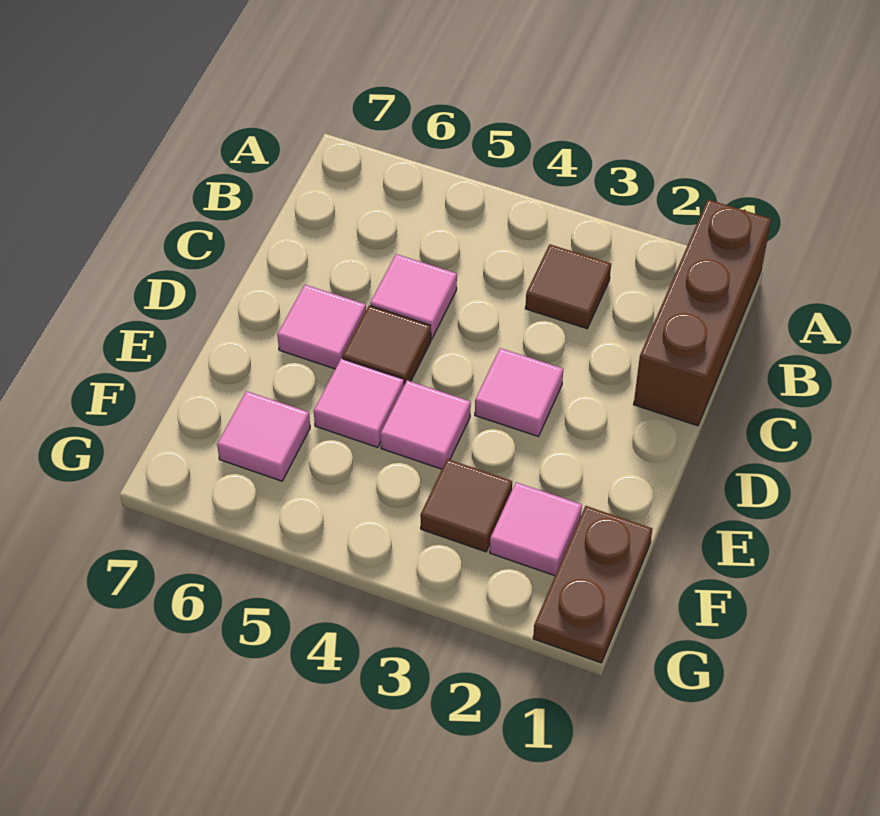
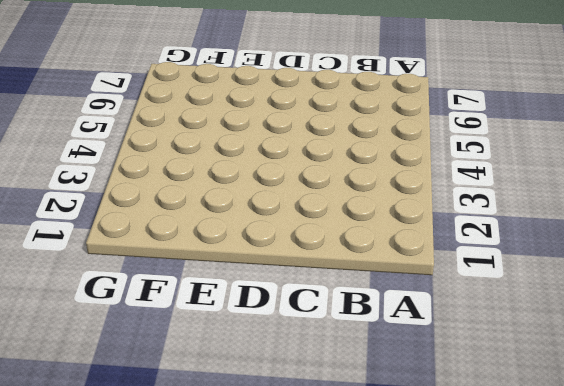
none -> brown 1x3 brick [634,200,771,426]
none -> brown 1x1 tile [525,244,611,329]
none -> pink 1x1 tile [370,254,457,339]

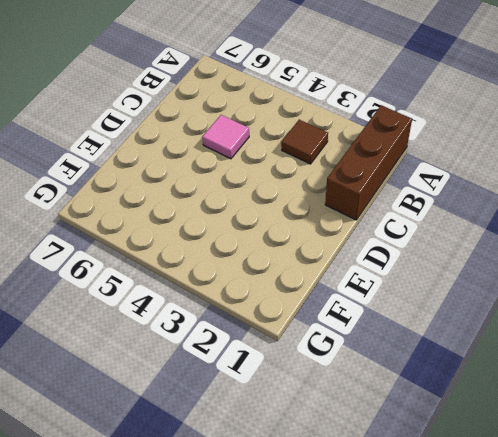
none -> pink 1x1 tile [475,348,563,436]
none -> brown 1x1 tile [342,306,431,385]
none -> pink 1x1 tile [277,285,366,369]

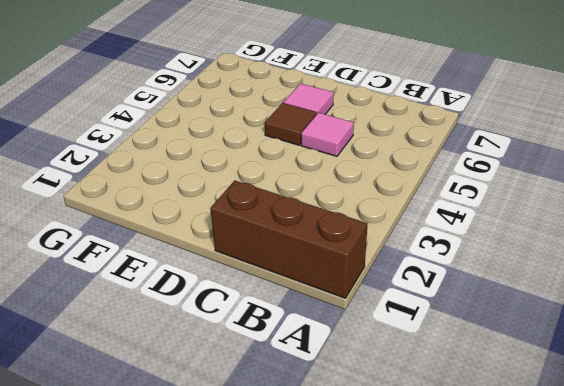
none -> brown 1x1 tile [525,244,611,329]
none -> pink 1x1 tile [475,348,563,436]
none -> pink 1x1 tile [381,380,471,469]

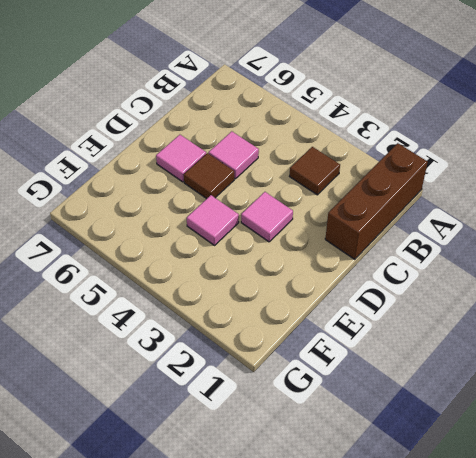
none -> pink 1x1 tile [314,359,404,447]
none -> brown 1x2 plate [533,506,652,663]
none -> pink 1x1 tile [490,482,582,576]

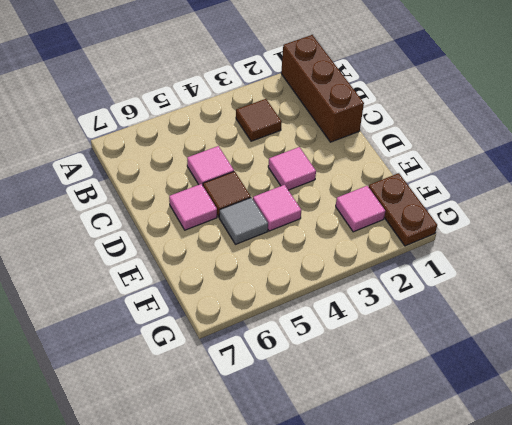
grey 1x1 tile [219,198,268,244] -> pink 1x1 tile [314,359,404,447]
none -> brown 1x1 tile [420,459,512,552]
none -> pink 1x1 tile [217,391,310,481]

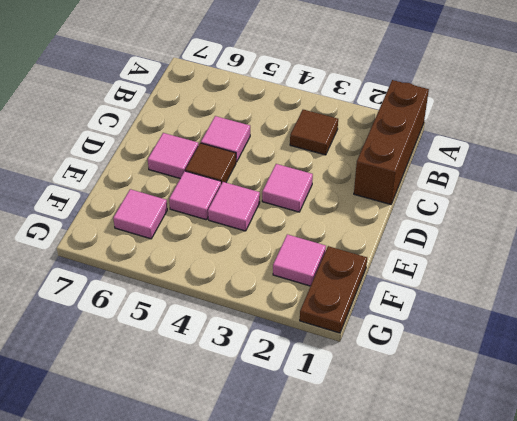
none -> brown 1x1 tile [420,459,512,552]

